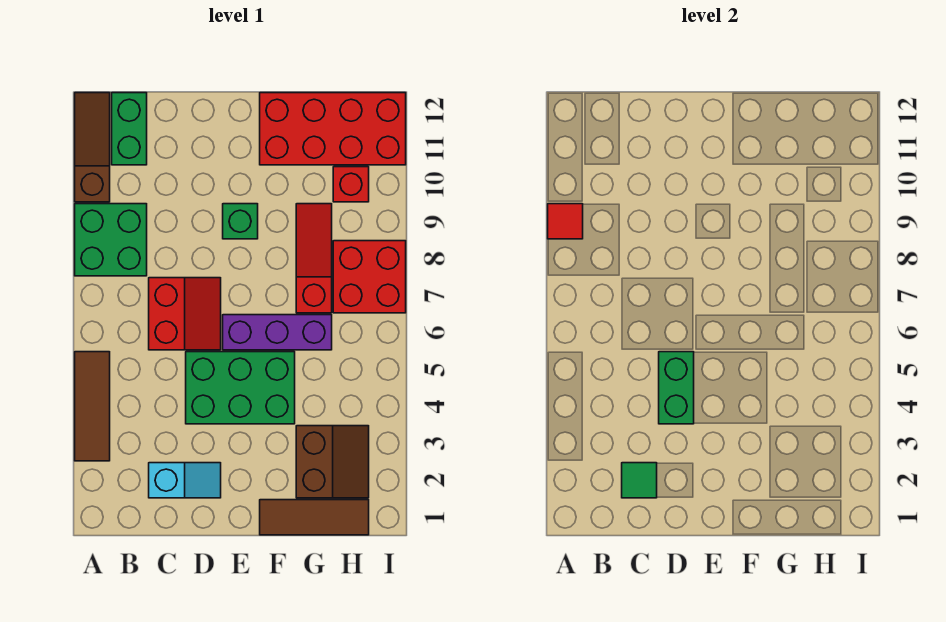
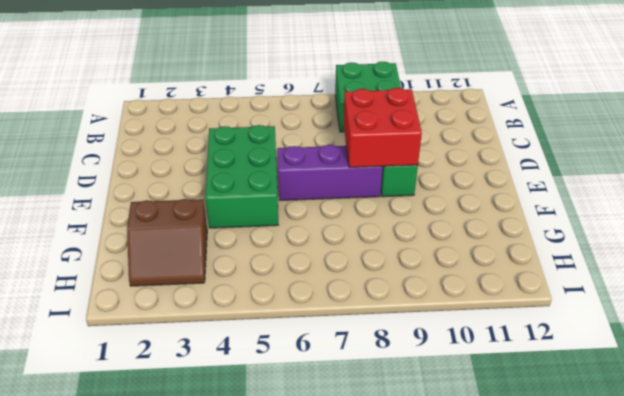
red 2x2 brick [343,88,422,168] -> red 2x2 brick moved to [333,241,406,313]
purple 1x3 brick [277,145,383,200] -> purple 1x3 brick turned to [223,315,332,350]
none -> brown 1x3 tile [75,352,110,461]
none -> brown 1x3 slope [75,93,110,202]
none -> green 1x2 brick [112,93,147,165]

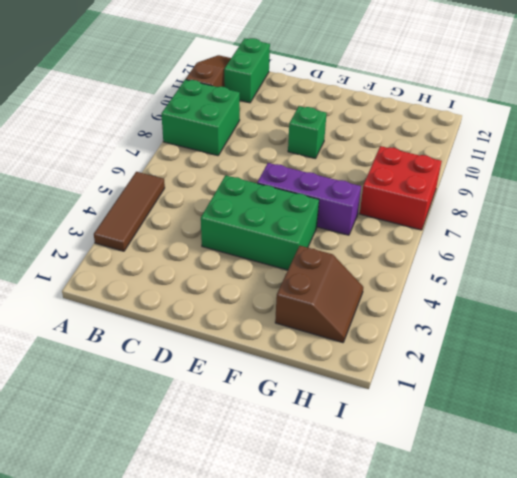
none -> cyan 1x2 slope [149,463,221,498]
none -> red 2x2 slope [149,278,221,350]
none -> brown 1x3 tile [260,500,369,535]

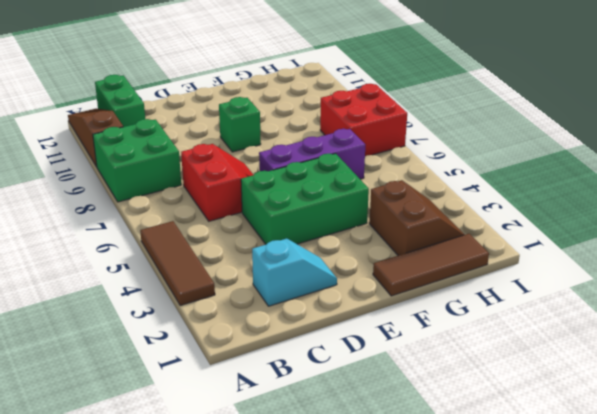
none -> red 2x4 brick [260,93,406,165]
none -> red 1x3 slope [296,204,332,313]
none -> red 1x1 brick [333,167,369,202]

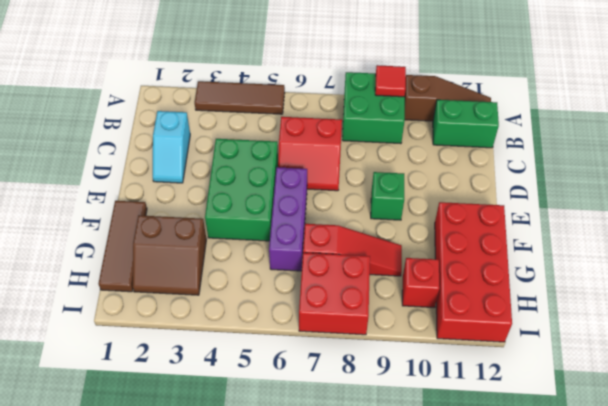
none -> green 1x1 tile [622,463,657,498]
none -> green 1x2 brick [659,352,694,424]

